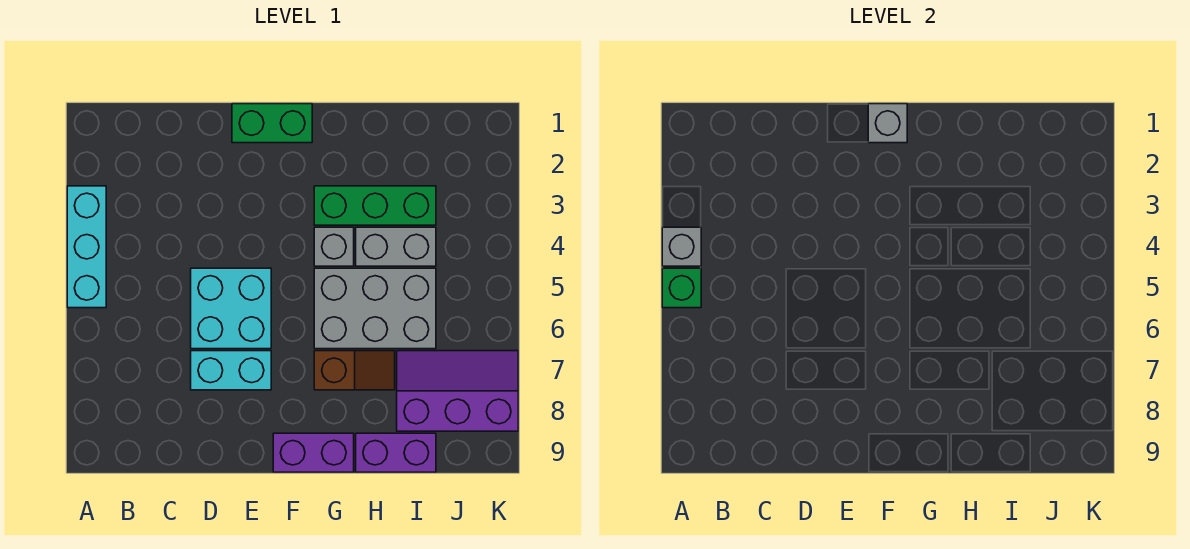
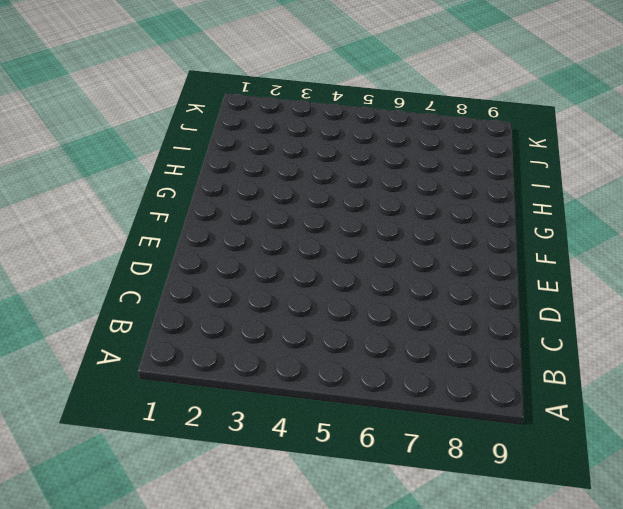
none -> cyan 1x3 brick [67,186,106,308]
none -> cyan 2x2 brick [191,268,271,349]
none -> cyan 1x2 brick [191,351,271,390]

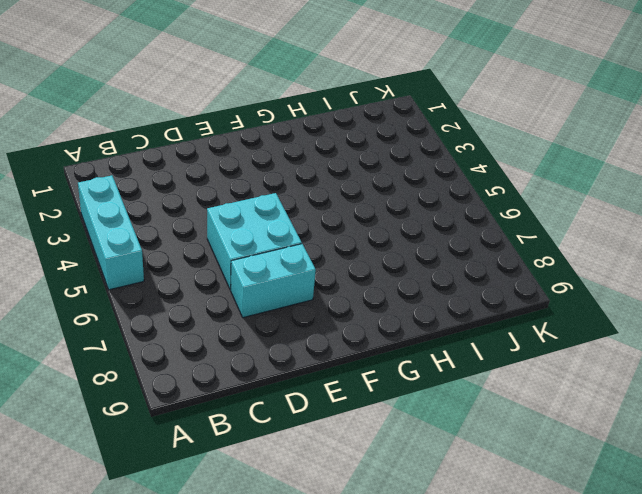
none -> green 1x2 brick [232,104,312,143]
none -> purple 1x2 brick [273,433,354,472]
none -> green 1x3 brick [314,186,436,225]

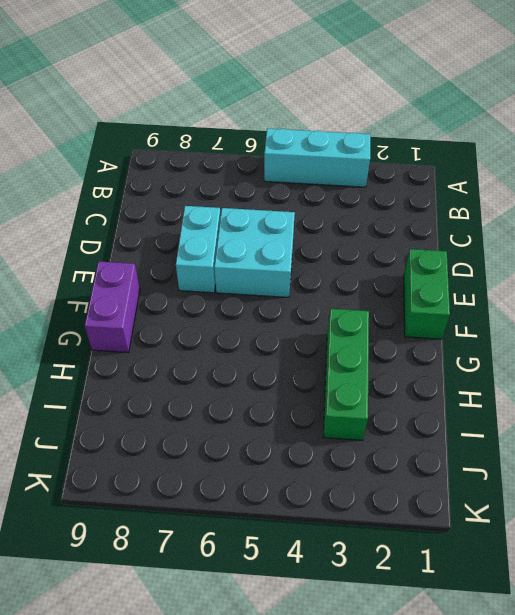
none -> grey 1x1 brick [314,227,354,266]
none -> grey 2x3 brick [314,268,436,349]
none -> brown 1x2 slope [314,351,395,390]

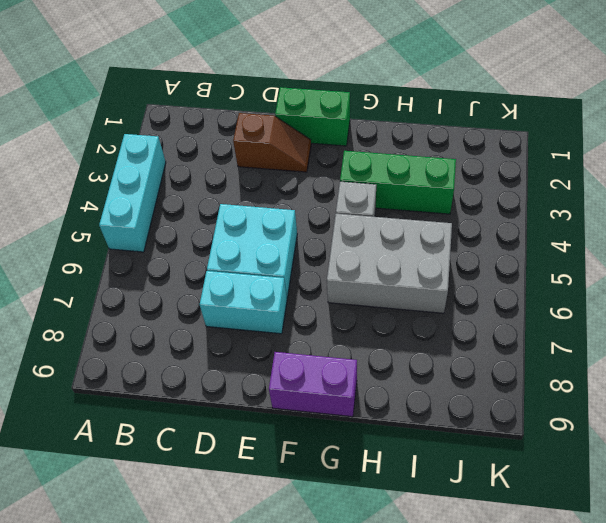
brown 1x2 slope [233,113,311,172] -> brown 1x2 slope moved to [314,351,395,390]
none -> grey 1x2 brick [356,227,436,266]
none -> purple 1x2 brick [356,433,436,472]
none -> purple 2x3 slope [397,351,518,431]

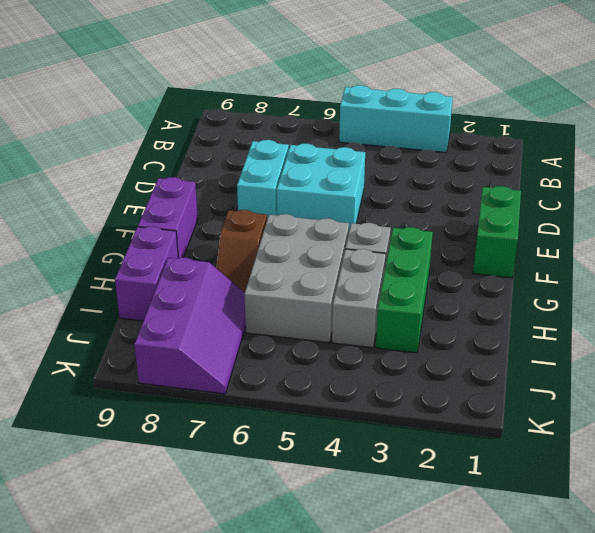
none -> grey 1x1 brick [662,227,701,266]
none -> green 1x1 brick [662,268,701,308]
none -> grey 1x1 brick [868,104,907,143]

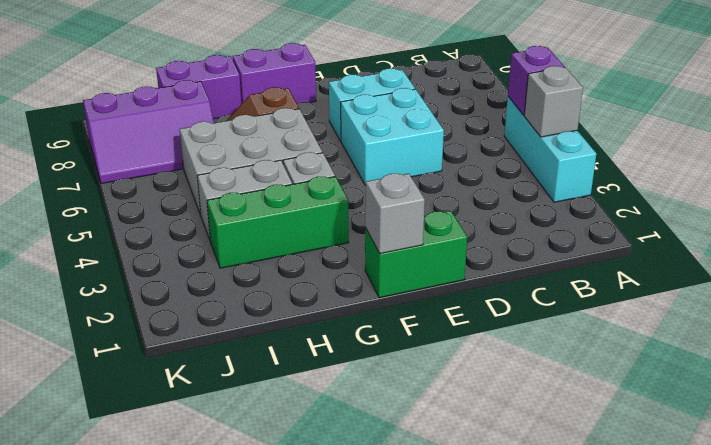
purple 1x1 brick [508,46,564,115] -> green 1x1 brick [662,268,701,308]

